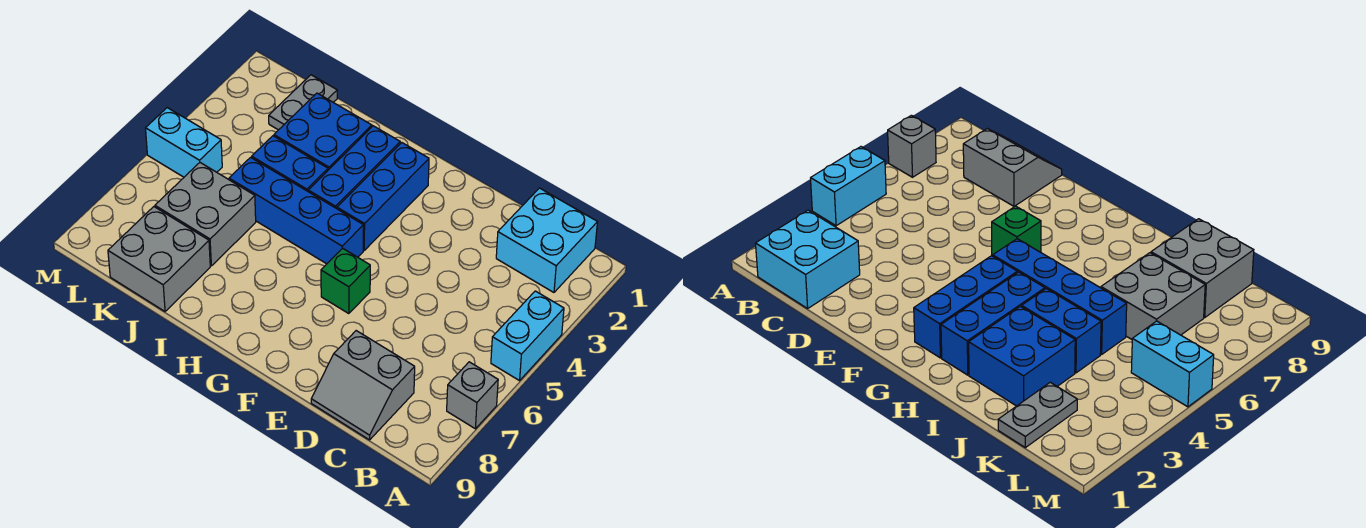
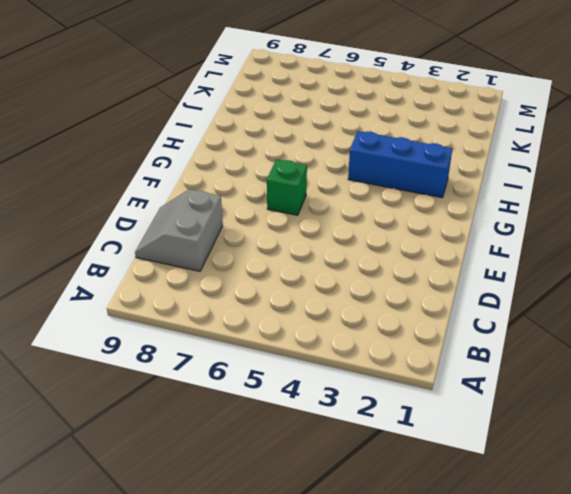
none -> cyan 1x2 brick [491,291,564,381]
none -> grey 1x1 brick [447,362,498,429]
none -> cyan 2x2 brick [496,188,597,292]

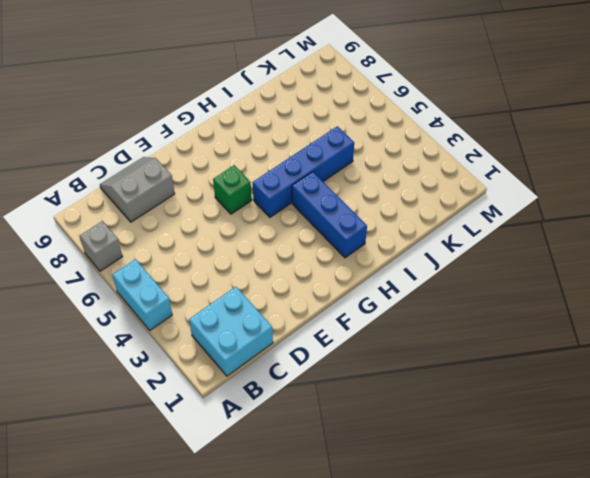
none -> blue 1x3 brick [337,143,429,250]
none -> blue 2x2 brick [274,93,372,170]
none -> blue 1x2 brick [252,136,328,191]

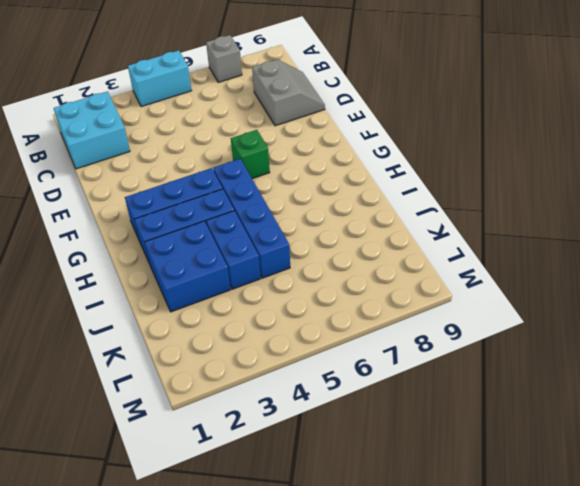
none -> grey 2x2 brick [155,163,256,266]
none -> grey 2x2 brick [108,207,210,311]
none -> grey 1x2 plate [269,75,337,130]

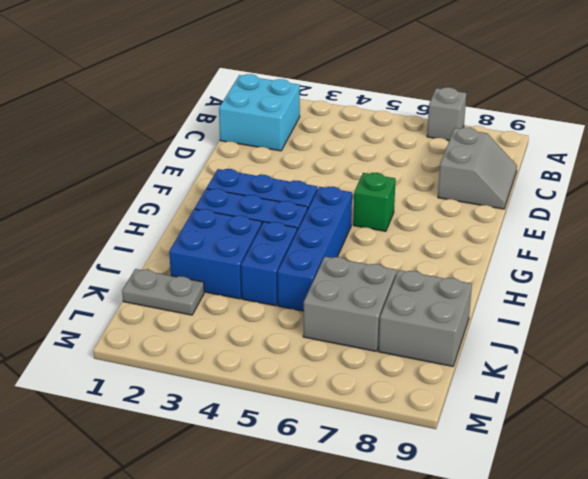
none -> cyan 1x2 brick [491,291,564,381]
none -> cyan 1x2 brick [146,108,222,177]

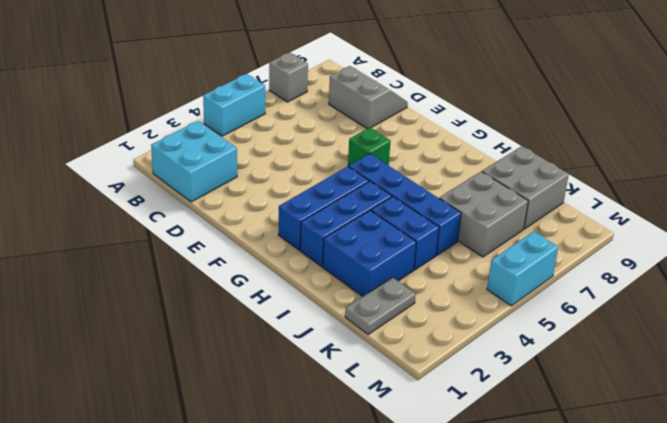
cyan 1x2 brick [487,231,558,306] -> cyan 1x2 brick turned to [146,108,222,177]

